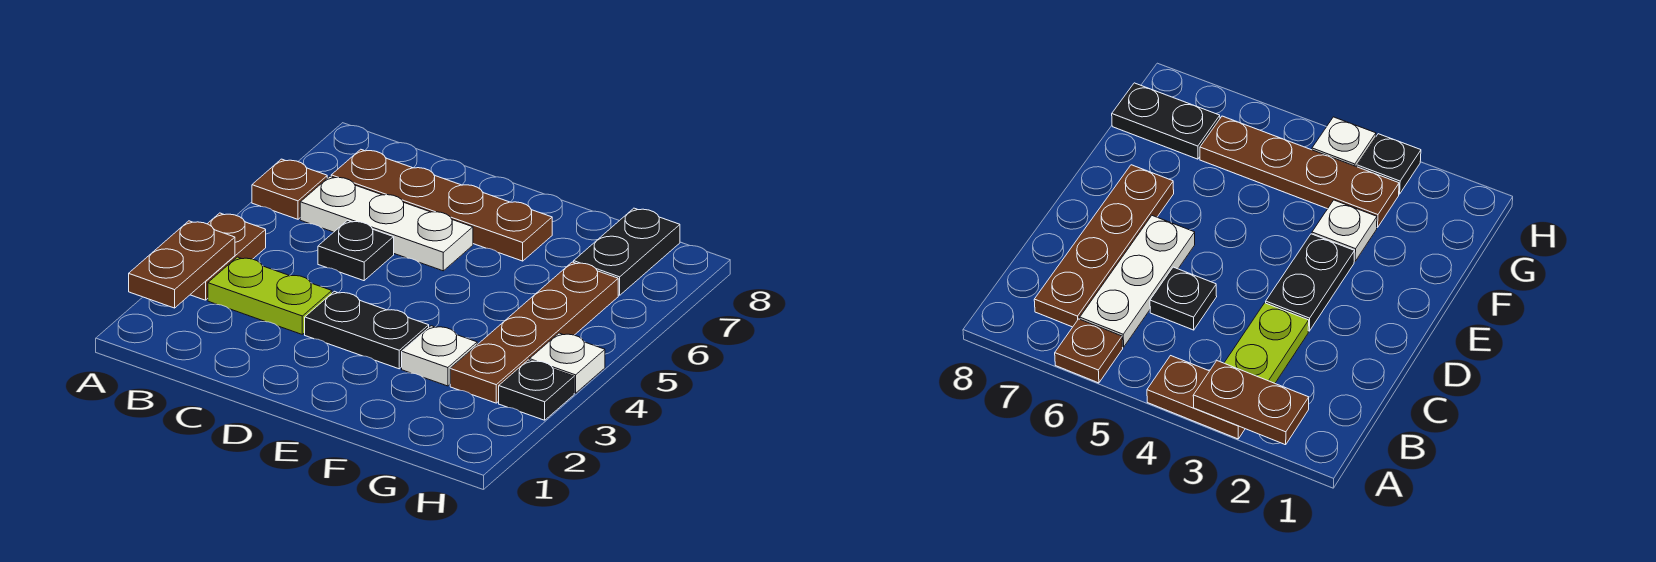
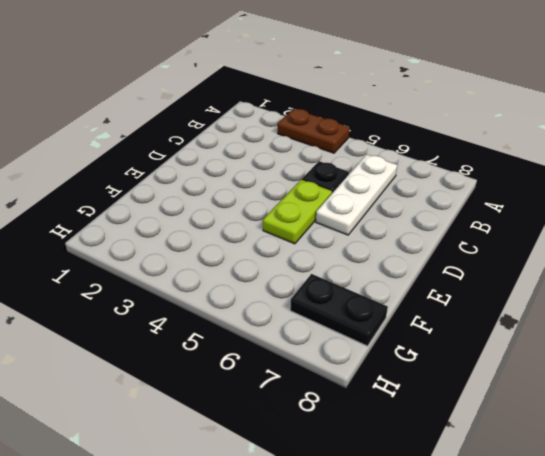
lime 1x2 plate [263,180,332,244] -> lime 1x2 plate moved to [208,257,332,334]
none -> brown 1x1 plate [252,159,327,219]
none -> brown 1x4 plate [331,149,552,261]
none -> black 1x2 plate [305,291,429,369]

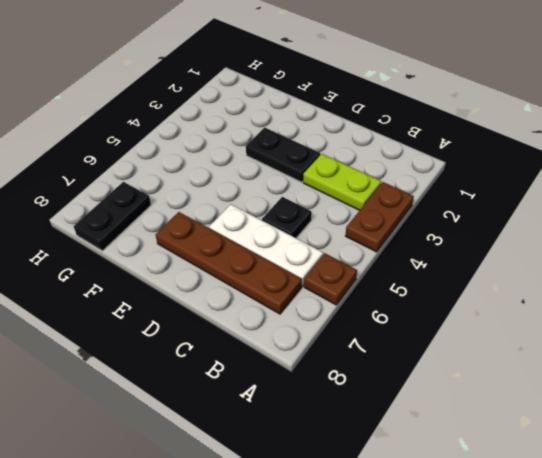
none -> white 1x1 plate [402,326,477,386]
none -> brown 1x4 plate [450,262,618,403]
none -> black 1x1 plate [499,360,574,420]

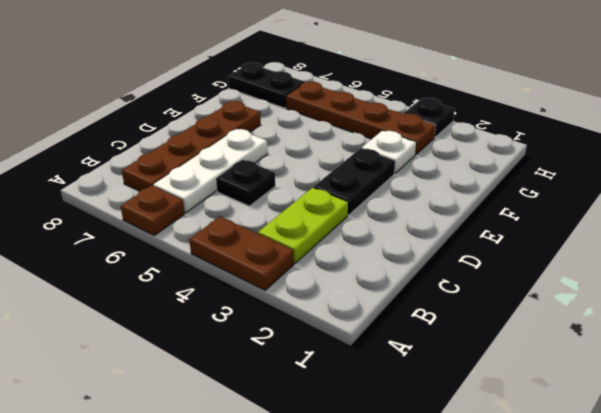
none -> white 1x1 plate [530,333,605,393]
none -> brown 1x2 plate [129,221,235,308]

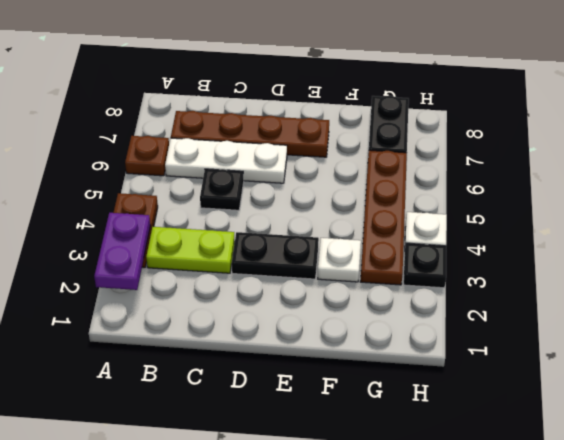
purple 1x2 plate [94,213,150,290] -> brown 1x2 plate [129,221,235,308]

